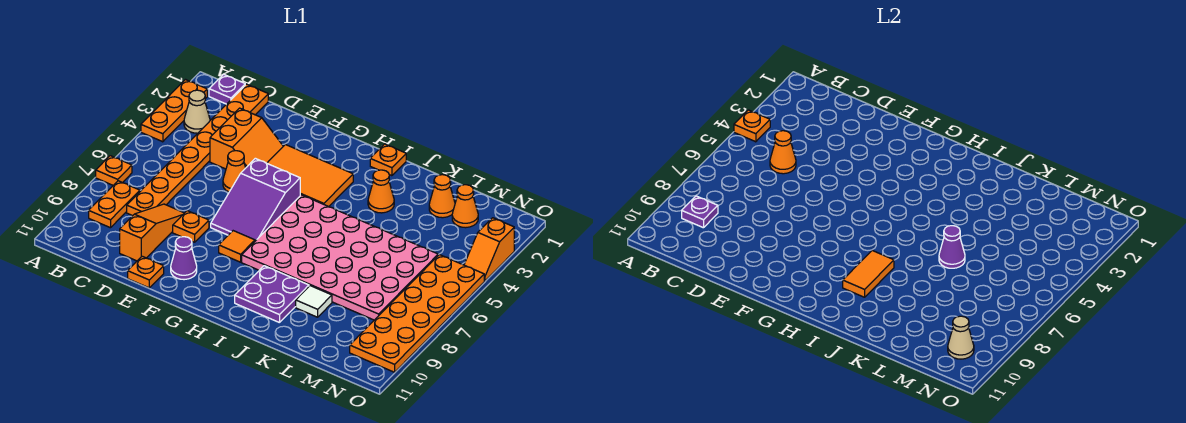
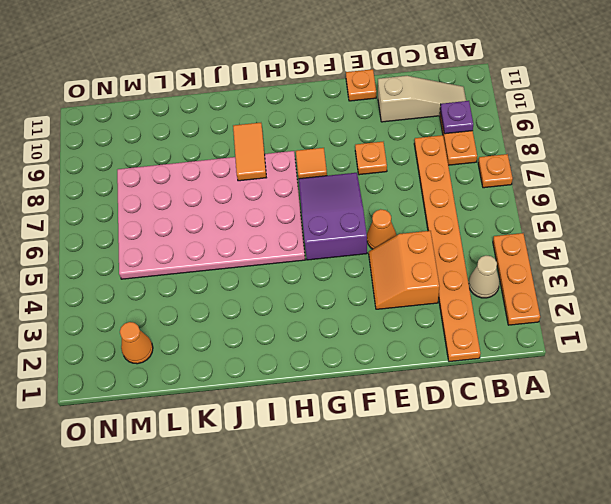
tan 1x3 slope [378,76,466,122] -> orange 1x3 slope [120,204,184,261]
none -> purple 1x1 plate [209,74,245,104]
none -> orange 2x3 tile [267,145,353,207]
none -> purple 1x1 cone [171,237,197,280]
none -> orange 1x1 plate [370,144,406,176]

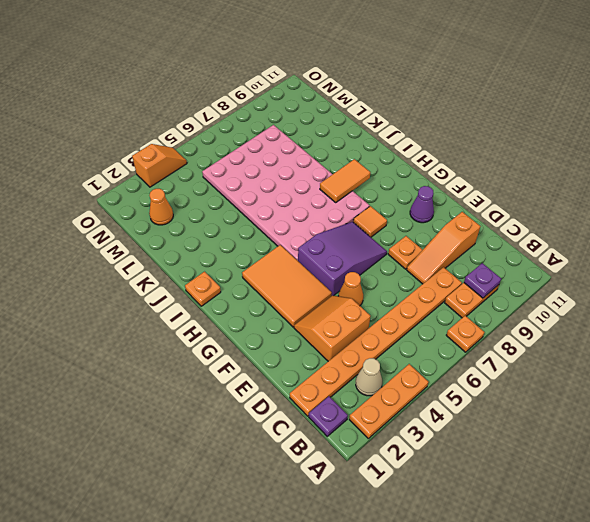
none -> orange 1x1 plate [128,256,164,288]
none -> purple 2x2 plate [235,266,309,323]
none -> orange 1x1 cone [368,170,394,213]
none -> white 1x1 tile [296,286,332,317]

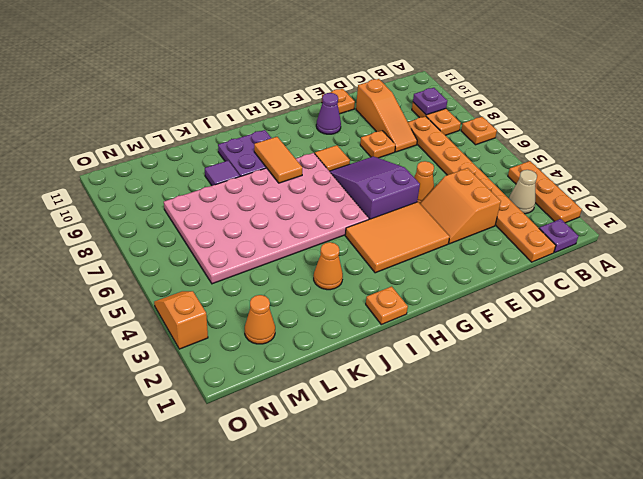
purple 1x1 tile [205,160,240,186] -> white 1x1 tile [296,286,332,317]
none -> orange 1x1 cone [429,175,455,218]
none -> orange 2x6 plate [350,255,484,372]
none -> orange 1x1 plate [734,110,770,142]
none -> orange 1x1 cone [770,131,796,174]

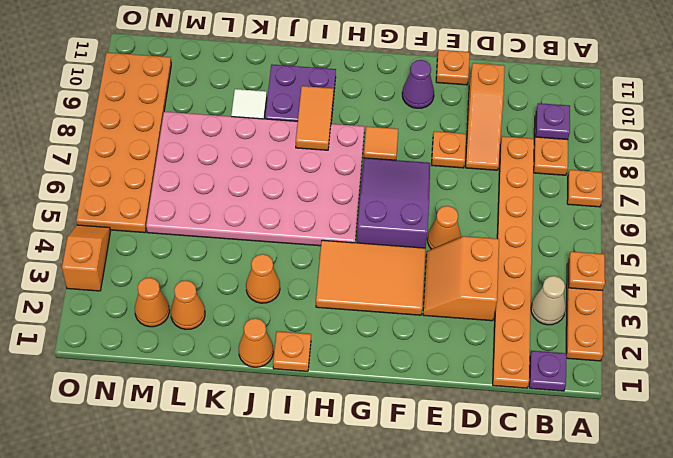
orange 1x1 cone [239,318,273,367] -> orange 1x1 cone moved to [770,131,796,174]
none -> purple 1x1 cone [939,226,965,268]
none -> tan 1x1 cone [948,316,974,359]

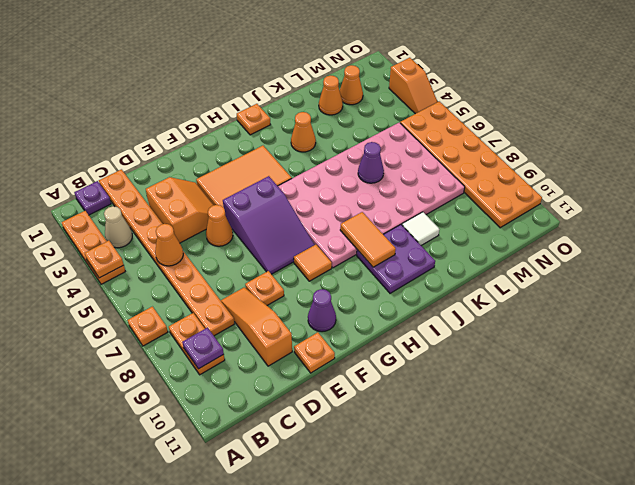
none -> tan 1x1 cone [948,316,974,359]

